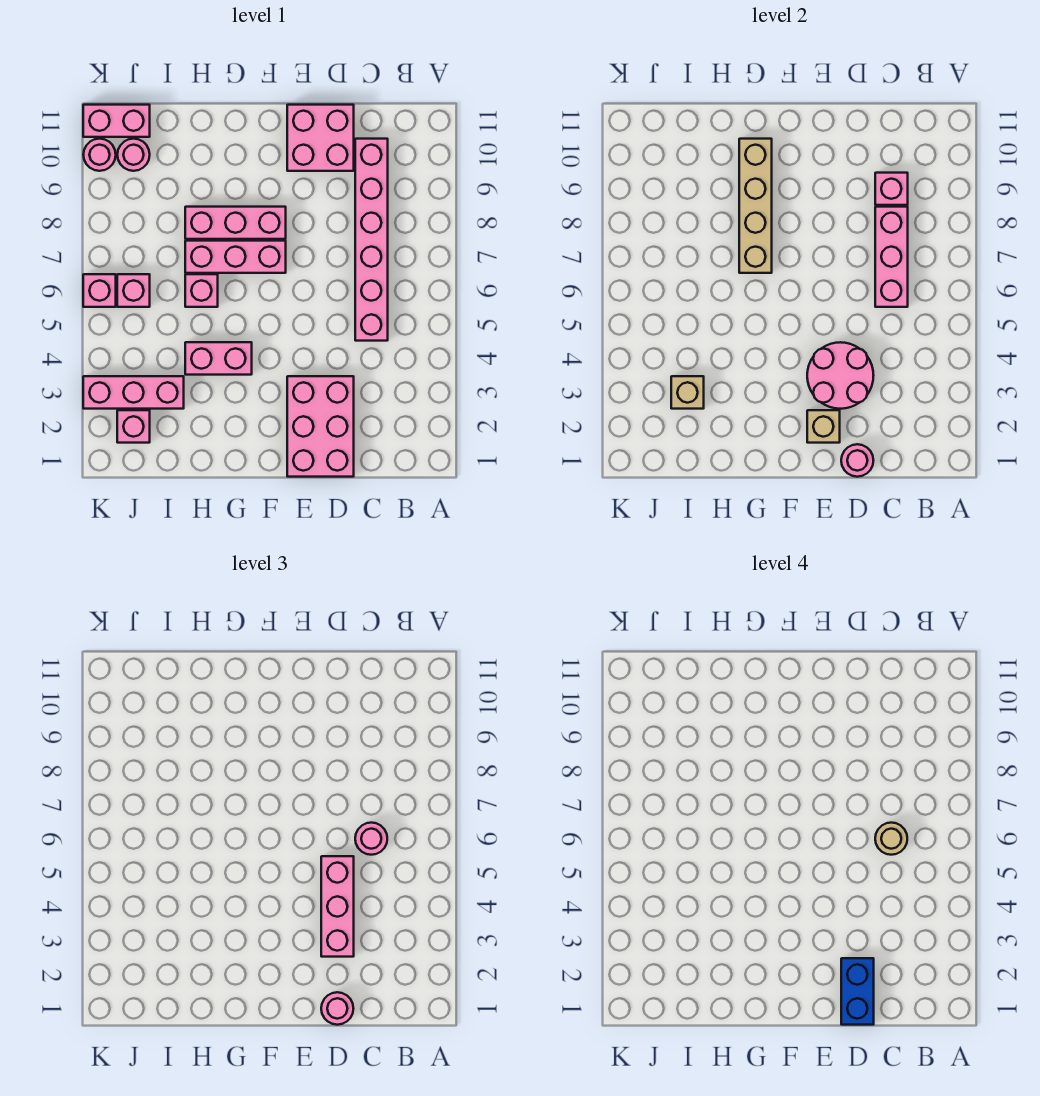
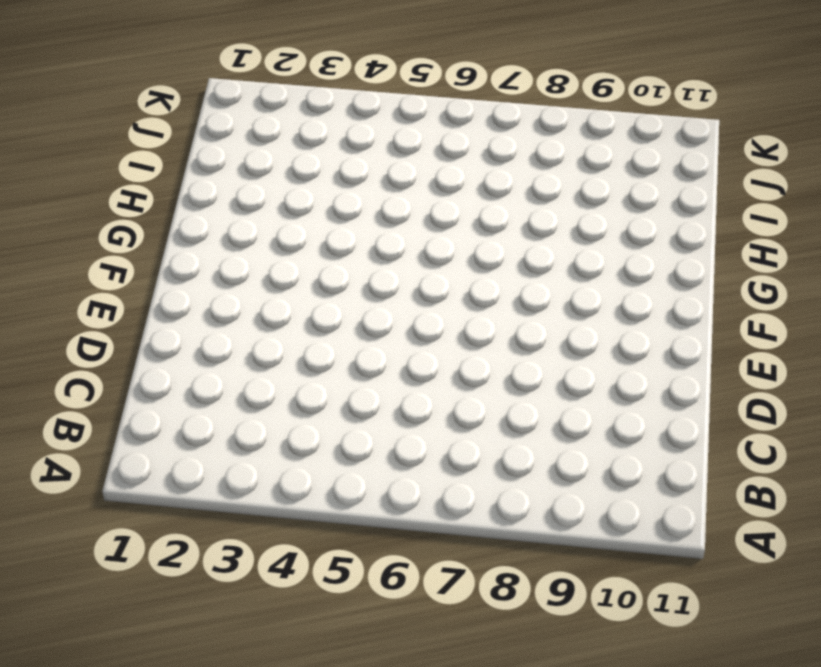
none -> pink 1x6 brick [355,139,388,341]
none -> pink 2x3 brick [287,376,354,477]
none -> pink 2x2 brick [287,105,354,171]

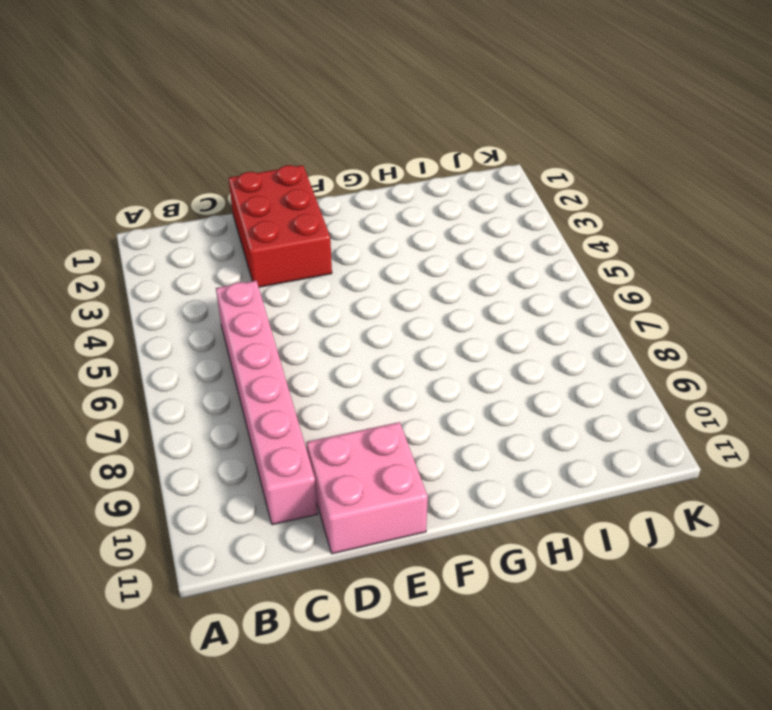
red 2x3 brick [228,165,332,287] -> pink 2x3 brick [287,376,354,477]
none -> pink 1x3 brick [185,241,286,273]
none -> pink 1x3 brick [185,207,286,239]
none -> pink 1x2 brick [185,342,252,375]

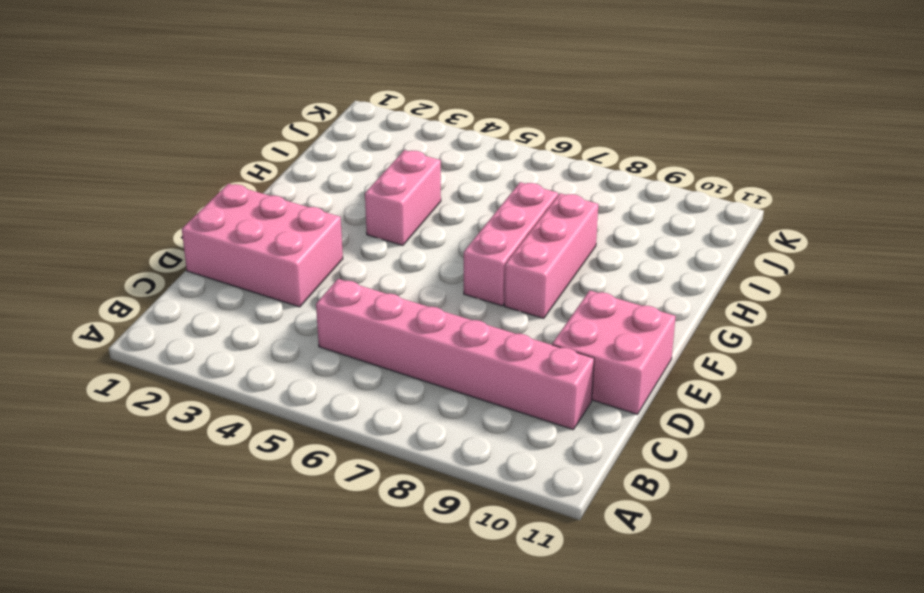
none -> pink 1x1 brick [185,274,218,307]
none -> pink 1x3 brick [83,376,184,409]
none -> pink 1x1 brick [117,410,150,443]

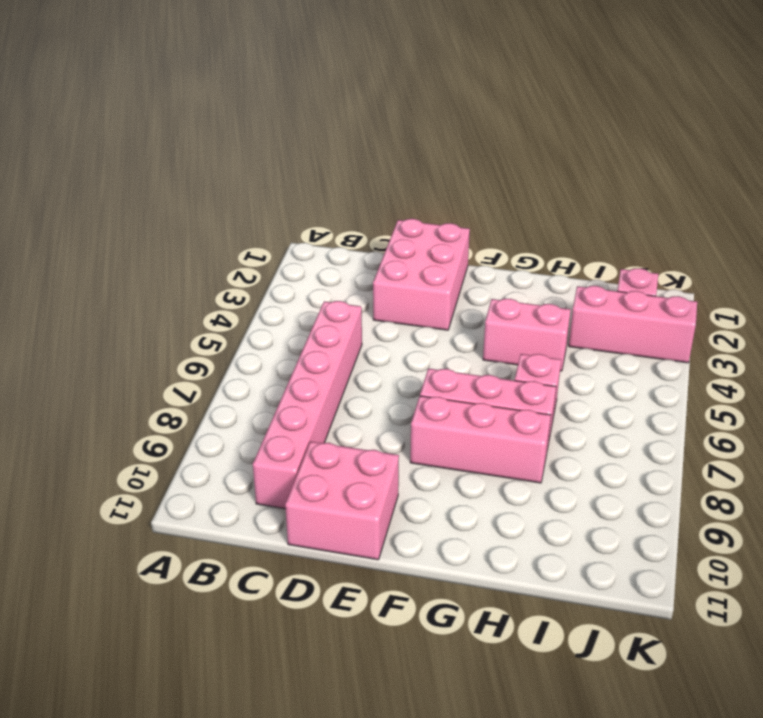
none -> pink 1x1 brick [117,274,150,307]
none -> pink 1x1 round brick [117,139,150,171]
none -> pink 1x2 brick [83,105,150,137]

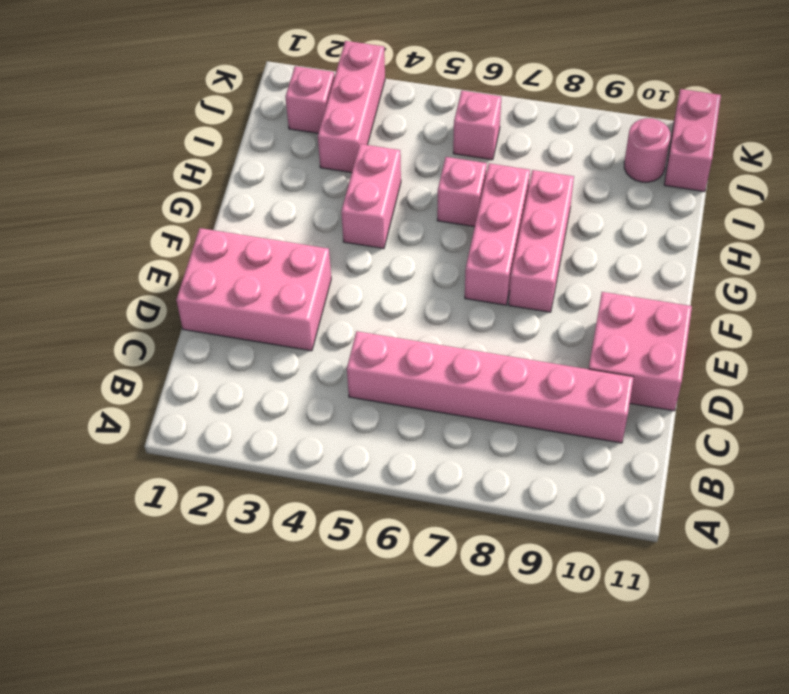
none -> pink 1x1 brick [83,274,116,307]
none -> pink 1x1 round brick [83,139,116,171]
none -> pink 1x3 brick [875,207,908,307]

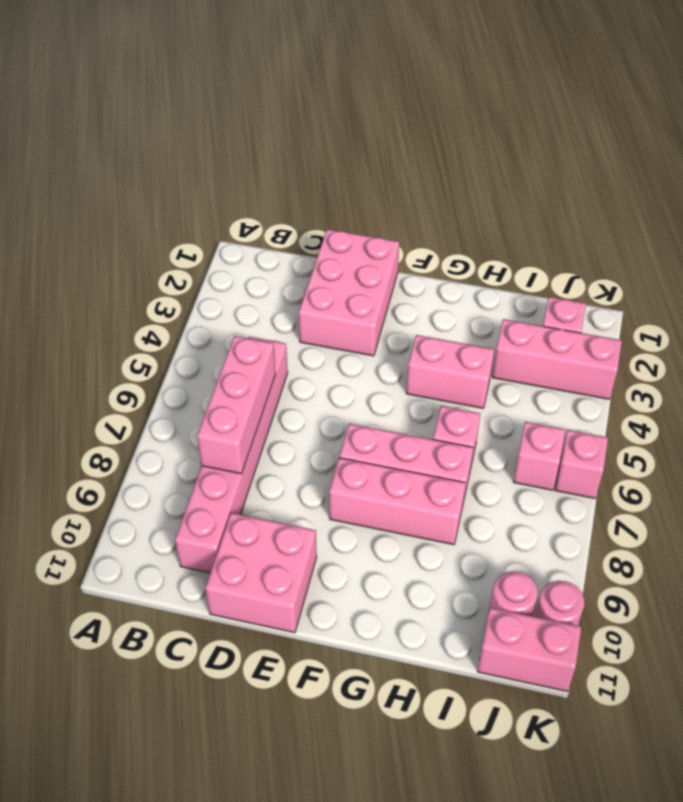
none -> pink 1x1 brick [875,173,908,205]
none -> pink 1x1 round brick [841,444,873,477]
none -> pink 2x2 round brick [807,342,874,409]

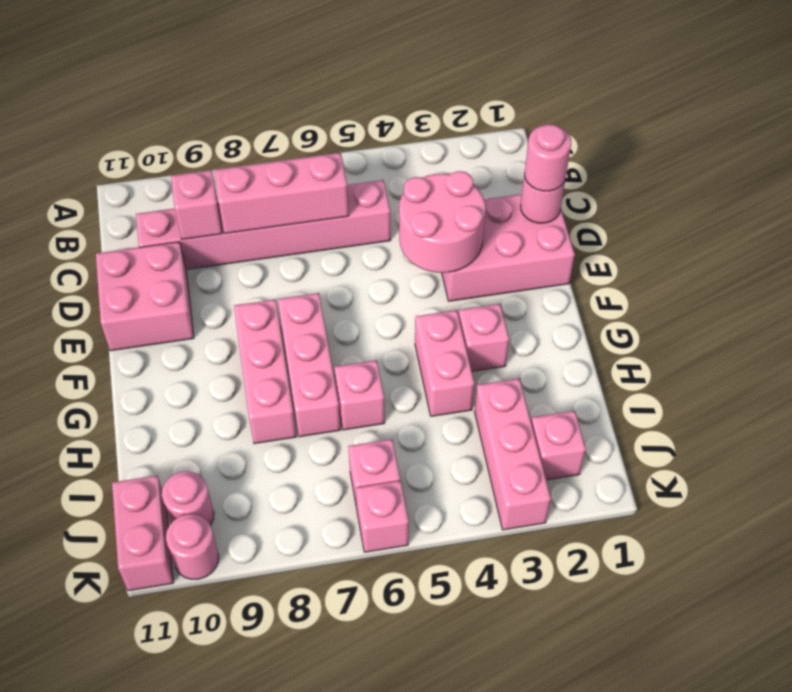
pink 1x1 brick [459,304,509,371] -> none
none -> tan 1x1 brick [807,410,840,443]
none -> tan 1x4 brick [739,139,772,273]
none -> tan 1x1 brick [671,376,704,409]

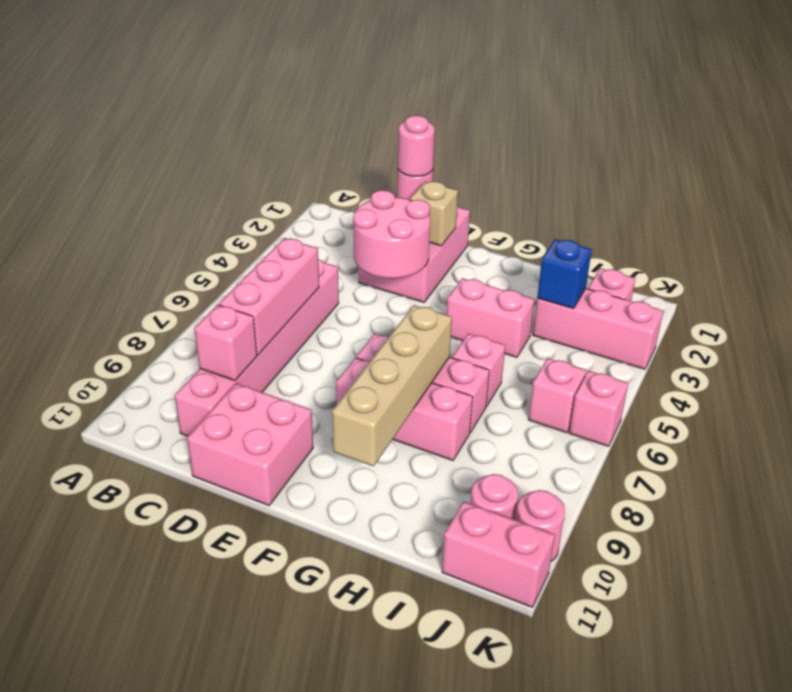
blue 1x1 brick [537,239,592,309] -> tan 1x1 brick [671,376,704,409]
none -> pink 1x1 round brick [355,823,387,855]
none -> pink 1x3 brick [321,856,354,957]
none -> tan 1x1 round brick [875,823,907,855]

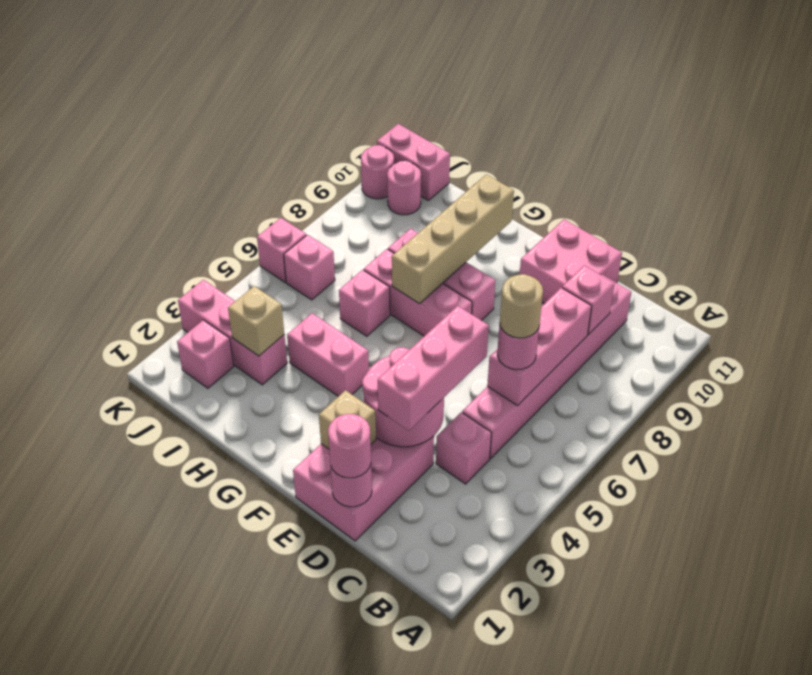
pink 1x1 brick [436,412,491,484] -> none
none -> blue 1x2 brick [841,958,874,1025]

